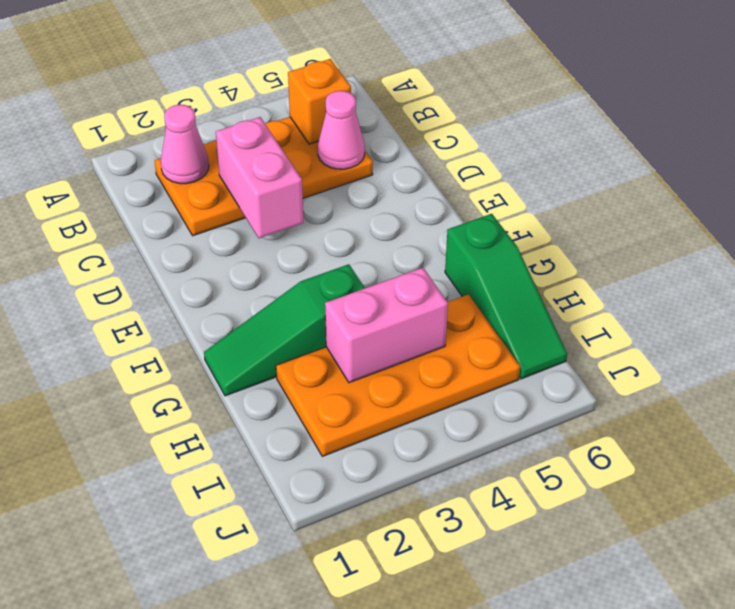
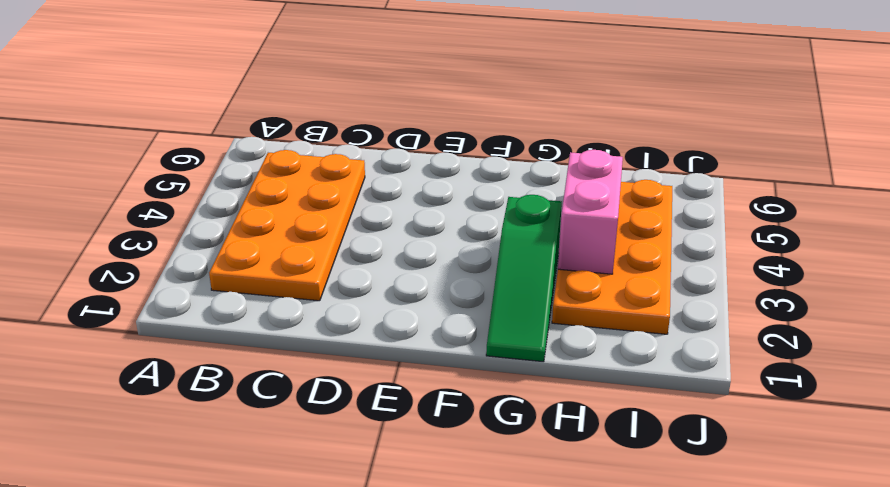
none -> green 1x3 slope [445,214,567,379]
none -> pink 1x1 cone [161,105,209,184]

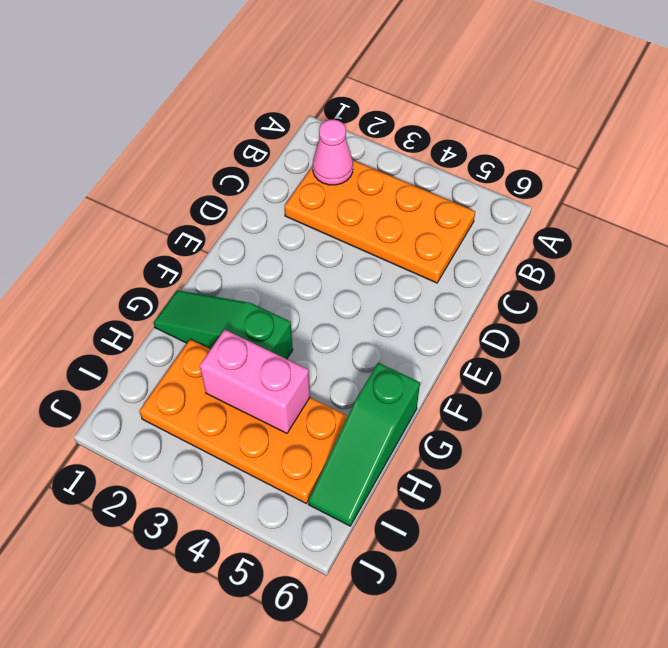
none -> orange 1x1 brick [288,59,351,144]
none -> pink 1x2 brick [216,117,303,238]

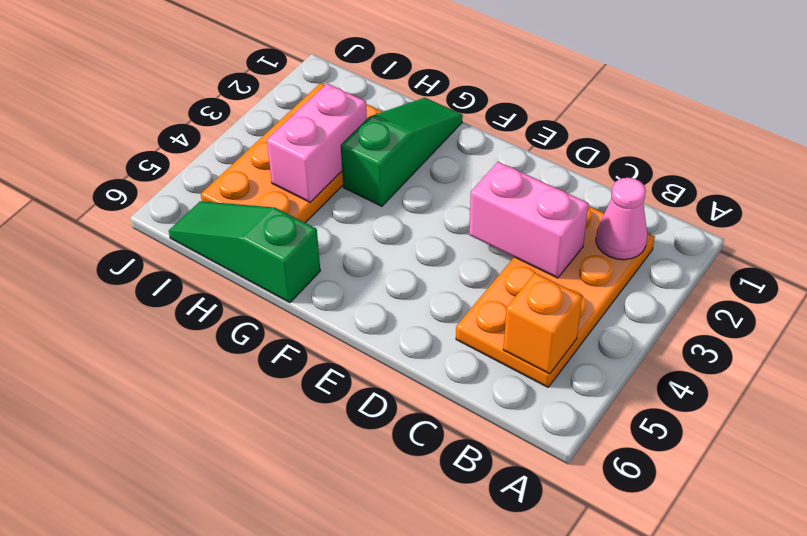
none -> pink 1x1 cone [318,91,365,169]

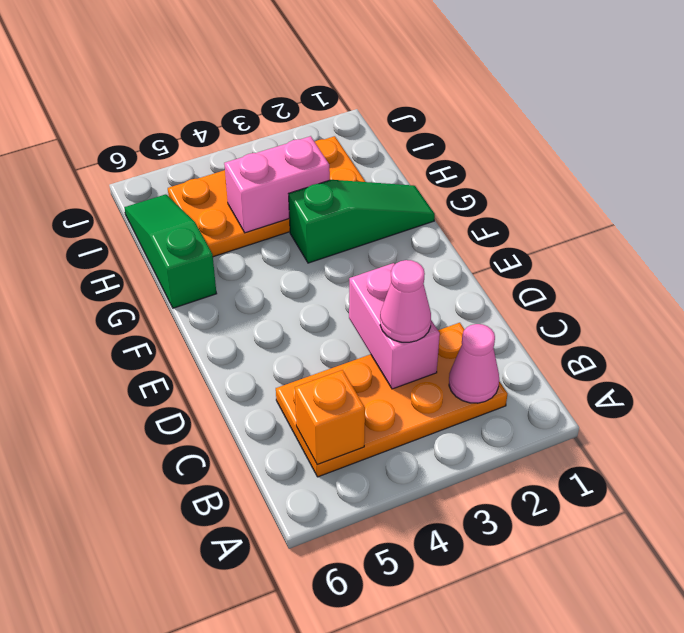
pink 1x1 cone [380,260,431,342] -> pink 1x1 cone moved to [318,91,365,169]

